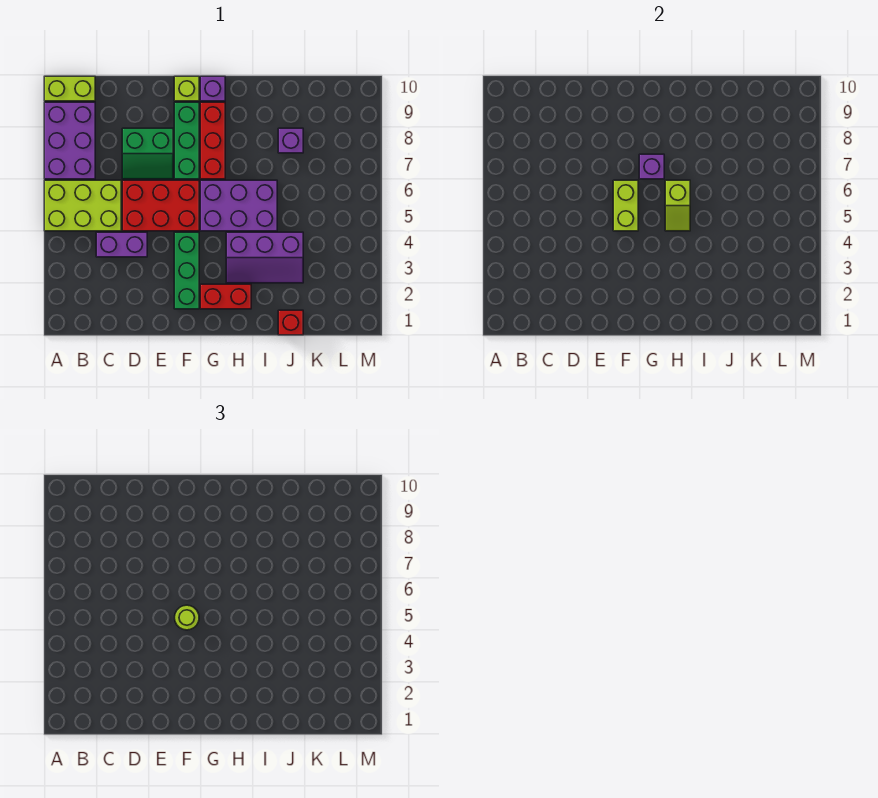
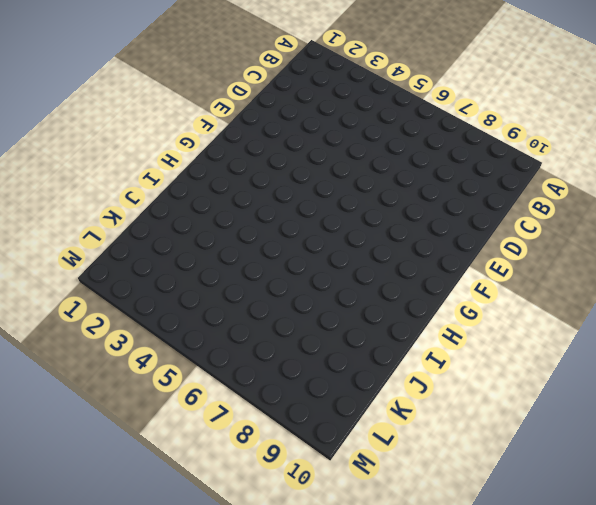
none -> lime 2x3 brick [44,180,121,231]
none -> purple 2x3 brick [44,102,95,179]
none -> lime 1x2 brick [44,76,95,101]

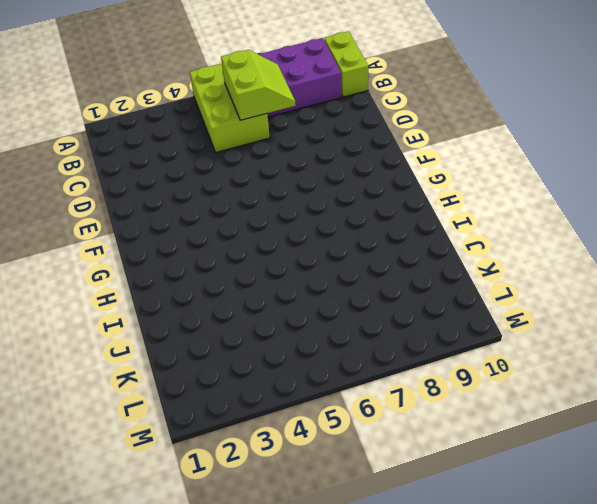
lime 2x2 slope [221,50,296,120] -> none
none -> purple 1x2 brick [96,232,147,257]
none -> red 2x3 brick [122,180,199,231]
none -> green 2x2 slope [122,128,173,179]

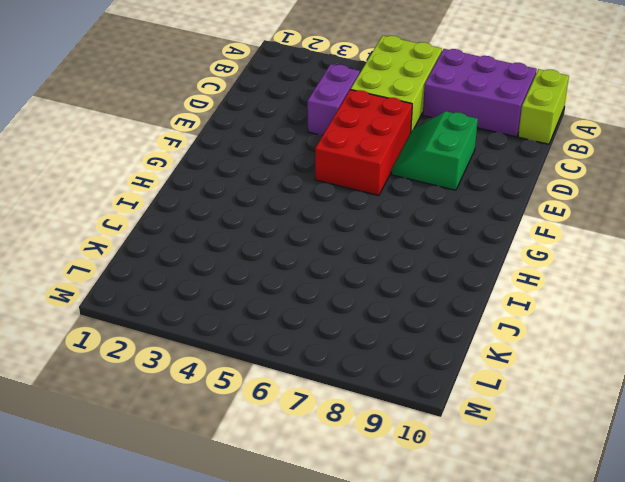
none -> green 1x3 brick [174,232,199,309]
none -> green 1x3 brick [174,102,199,179]
none -> lime 1x1 brick [174,76,199,101]

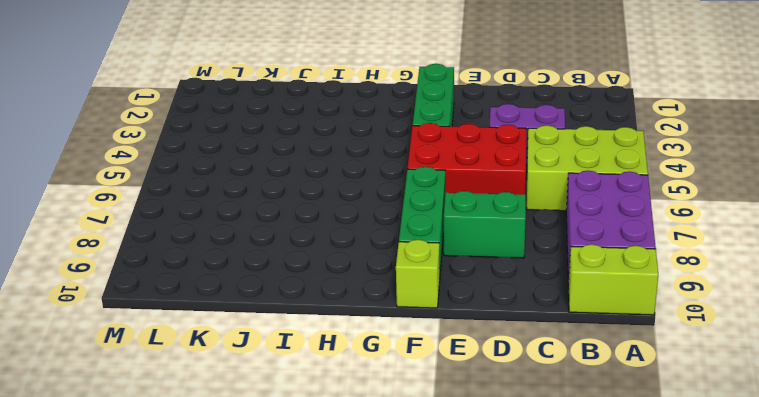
none -> red 1x2 brick [200,284,251,309]
none -> purple 2x3 brick [200,180,277,231]
none -> red 1x3 brick [200,102,225,179]

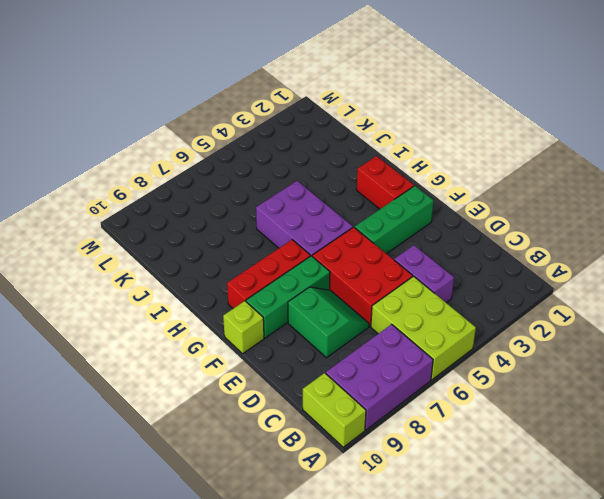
none -> purple 1x1 brick [200,76,225,101]
none -> purple 2x3 slope [226,232,303,283]
none -> red 1x1 brick [278,310,303,335]

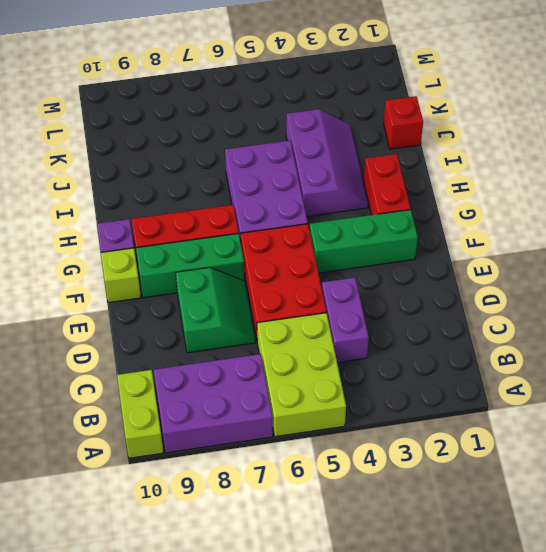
none -> purple 1x1 brick [278,128,303,153]
none -> lime 1x2 brick [613,180,638,231]
none -> purple 1x1 brick [639,154,664,179]

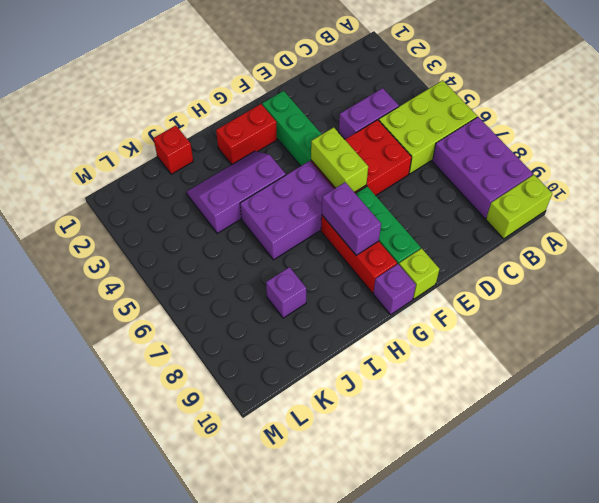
purple 1x2 brick [322,182,381,255] -> purple 1x1 brick [639,154,664,179]
none -> green 2x2 slope [122,128,173,179]
none -> lime 1x2 slope [665,180,690,231]
none -> lime 1x1 round brick [175,605,199,630]

